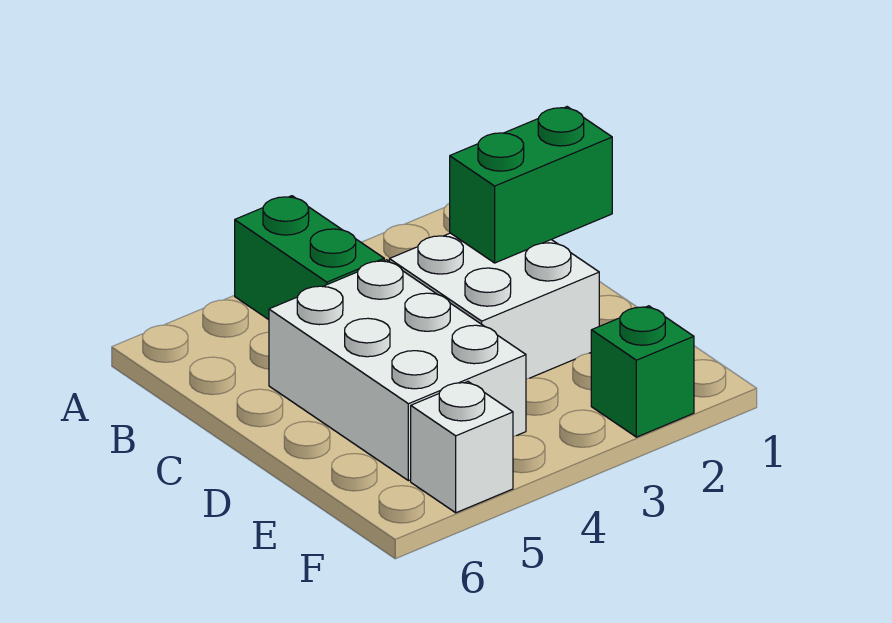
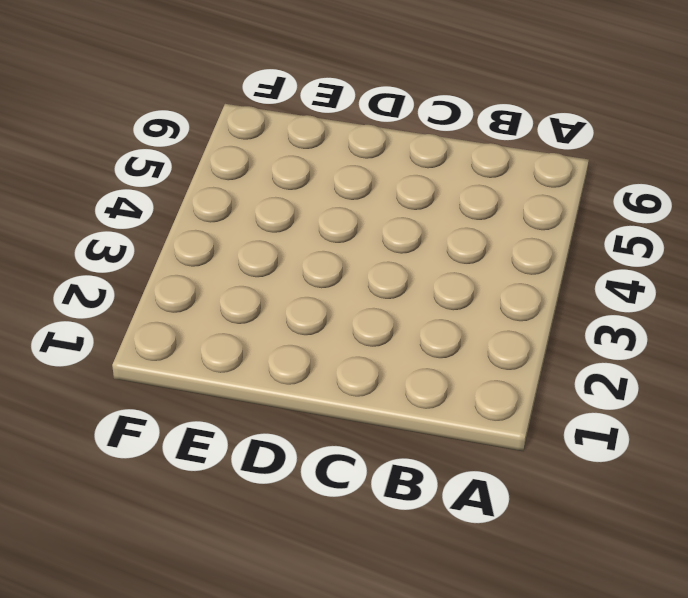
none -> green 1x2 brick [235,196,384,320]
none -> white 2x2 brick [389,233,599,379]

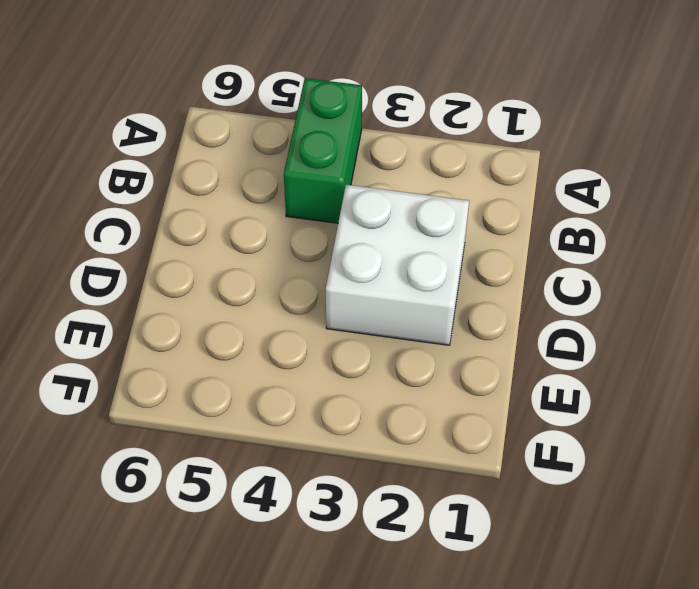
none -> white 2x3 brick [269,260,526,481]
none -> green 1x1 brick [591,306,694,437]

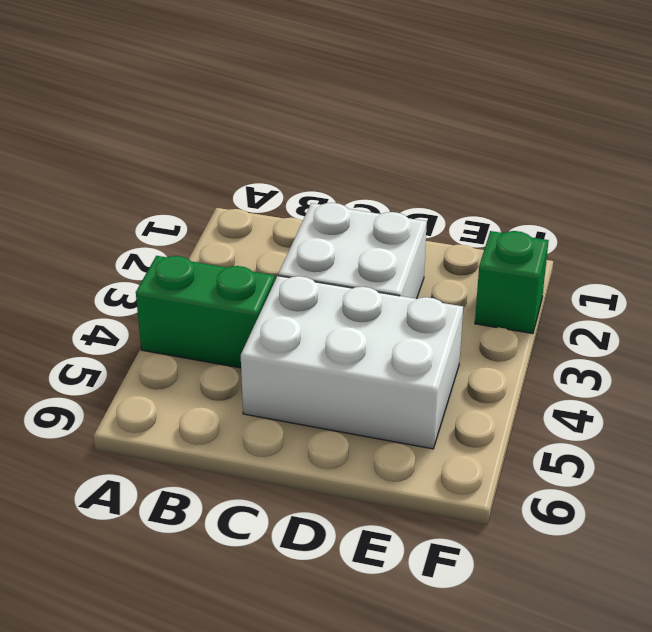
none -> white 1x1 brick [411,382,513,513]
none -> green 1x2 brick [450,107,612,263]

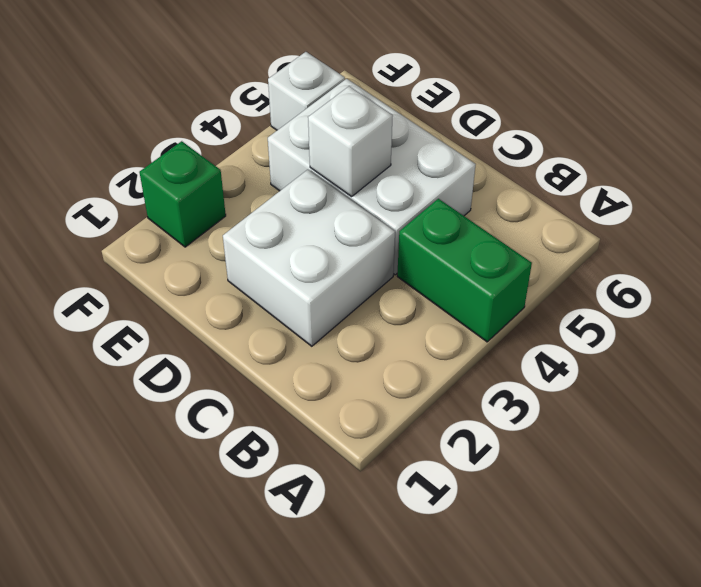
white 1x1 brick [308,86,393,197] -> none
none -> green 1x2 brick [450,107,612,263]

